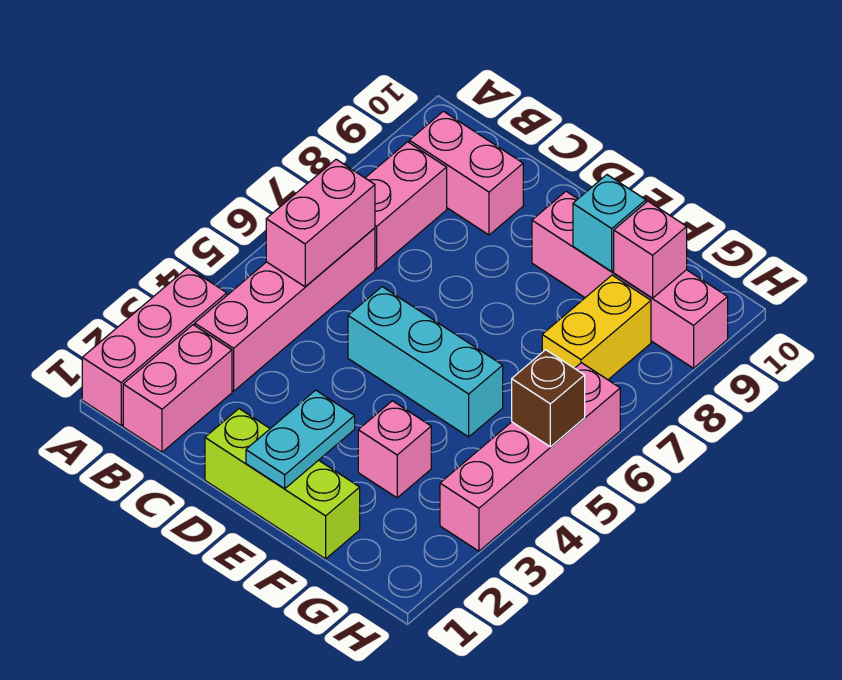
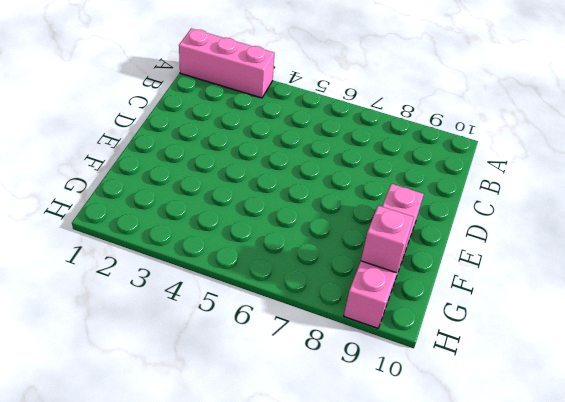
none -> pink 1x2 brick [123,325,232,452]
none -> pink 1x4 brick [195,228,375,391]
none -> pink 1x2 brick [366,142,447,269]

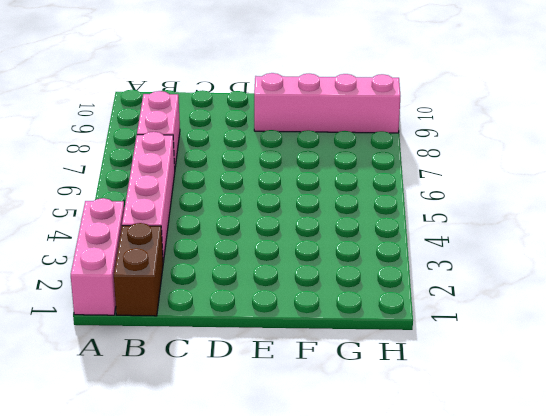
brown 1x2 brick [114,223,163,316] -> pink 1x2 brick [123,325,232,452]
none -> pink 1x2 brick [409,111,523,235]
none -> lime 1x3 brick [205,409,360,559]
none -> cyan 1x3 brick [348,287,503,437]

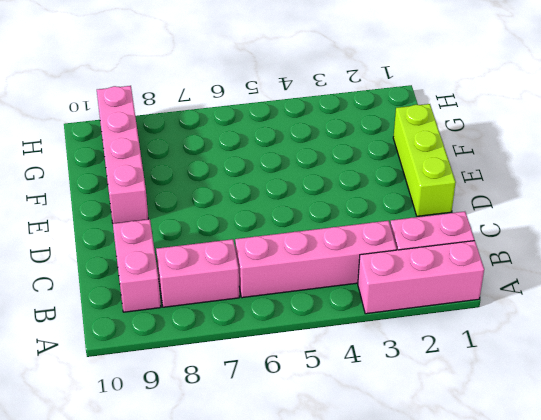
none -> cyan 1x3 brick [348,287,503,437]
none -> pink 1x1 brick [358,401,431,498]
none -> yellow 1x2 brick [542,275,651,380]

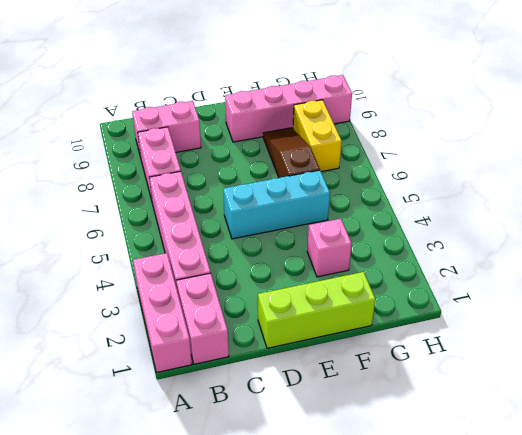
brown 1x3 slope [263,128,320,178] -> none
none -> pink 1x4 brick [440,363,620,551]
none -> pink 1x2 brick [266,159,375,287]
none -> cyan 1x2 plate [246,390,355,489]

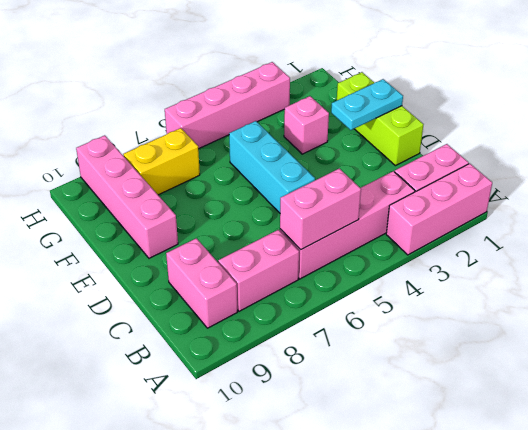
none -> cyan 1x1 brick [573,175,646,272]
none -> pink 1x1 brick [614,201,687,298]
none -> brown 1x1 brick [512,350,585,447]

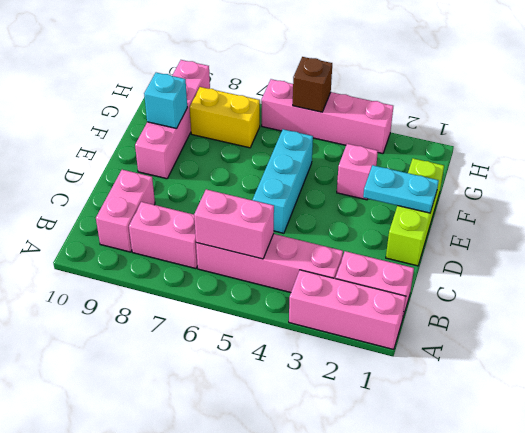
none -> pink 1x1 brick [614,201,687,298]

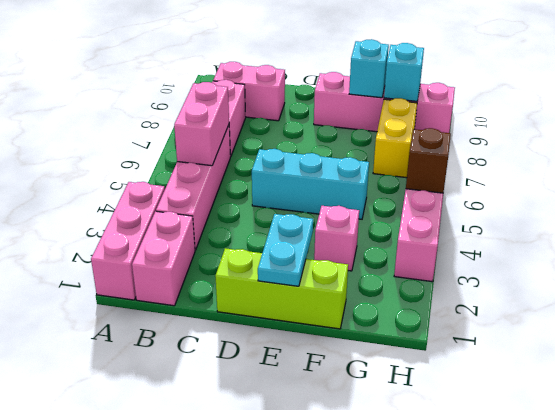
cyan 1x1 brick [384,43,424,101] -> pink 1x1 brick [614,201,687,298]

